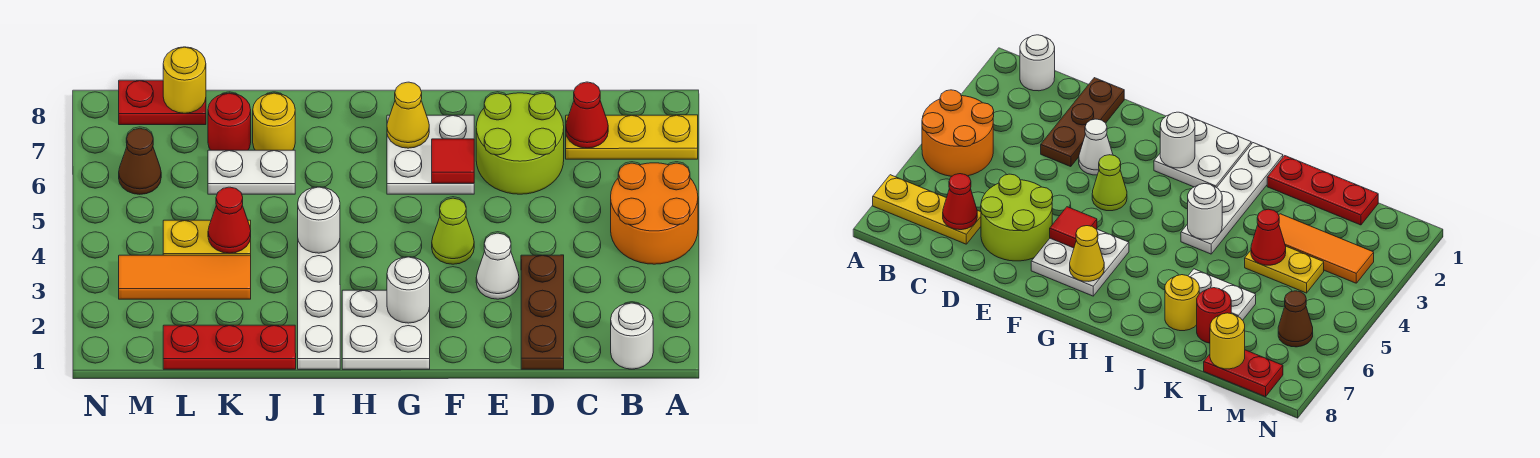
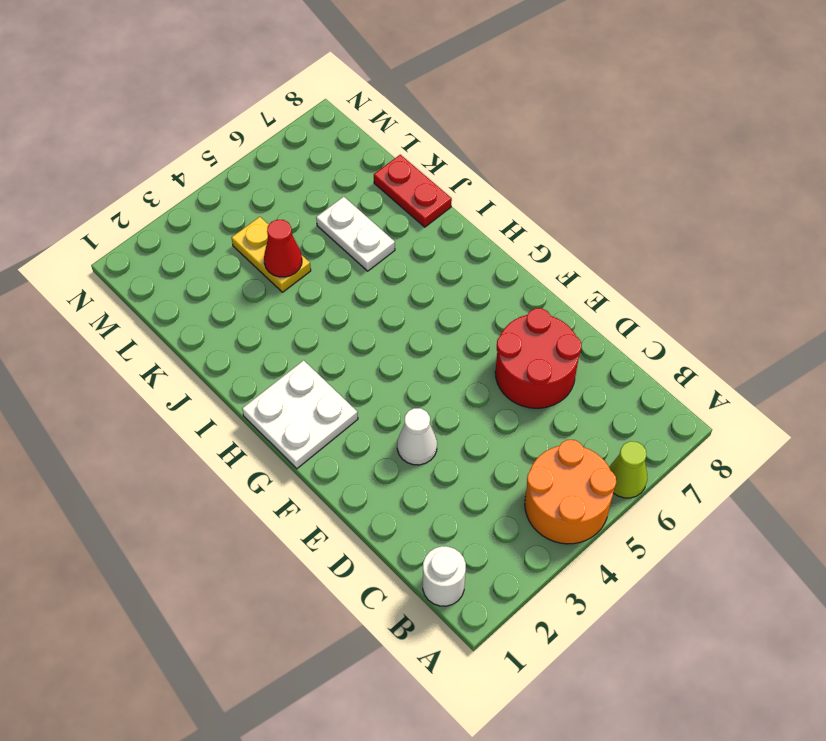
lime 1x1 cone [609,441,647,498] -> lime 1x1 cone moved to [432,198,474,264]
red 2x2 round brick [495,308,581,408] -> lime 2x2 round brick [476,93,564,194]
red 1x2 plate [374,155,452,227] -> red 1x2 plate moved to [119,80,206,125]
none -> yellow 1x3 plate [566,115,698,159]
none -> brown 1x3 plate [521,255,564,369]
none -> white 2x2 plate [387,115,474,194]

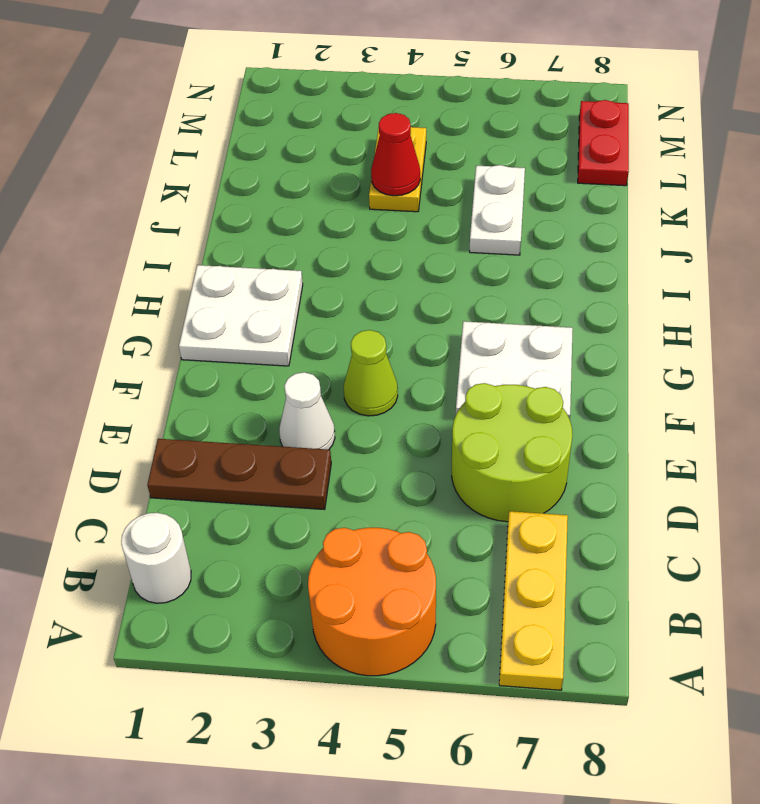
none -> white 1x4 plate [298,240,340,369]
none -> red 1x3 plate [163,325,296,369]
none -> yellow 1x1 round brick [253,93,295,150]

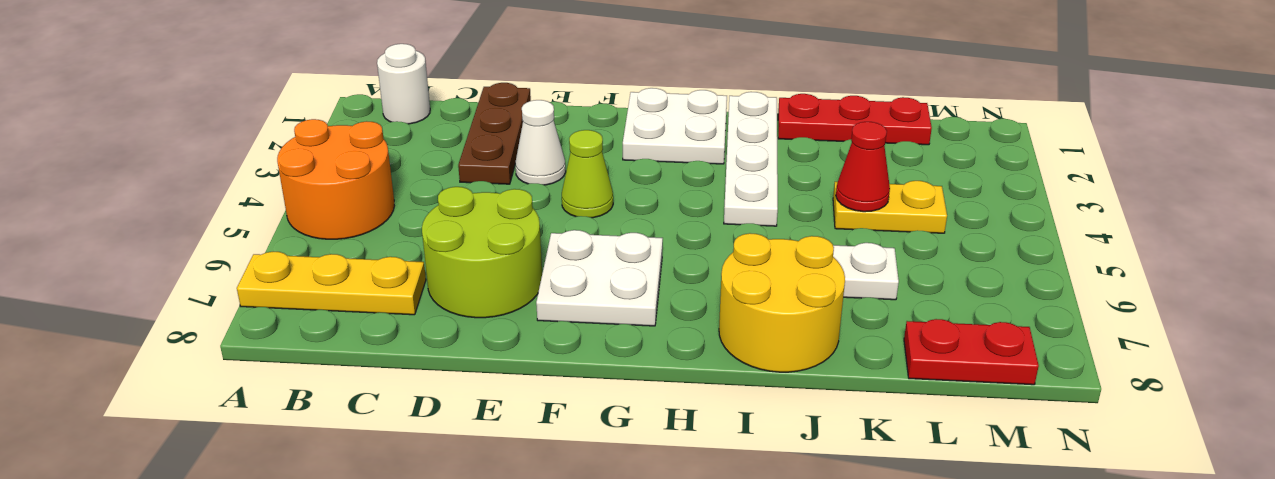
yellow 2x2 round brick [719,233,845,372] -> yellow 1x1 round brick [253,93,295,150]
none -> orange 1x3 tile [119,255,251,299]
none -> red 1x1 round brick [208,93,251,150]
none -> brown 1x1 cone [119,128,161,194]

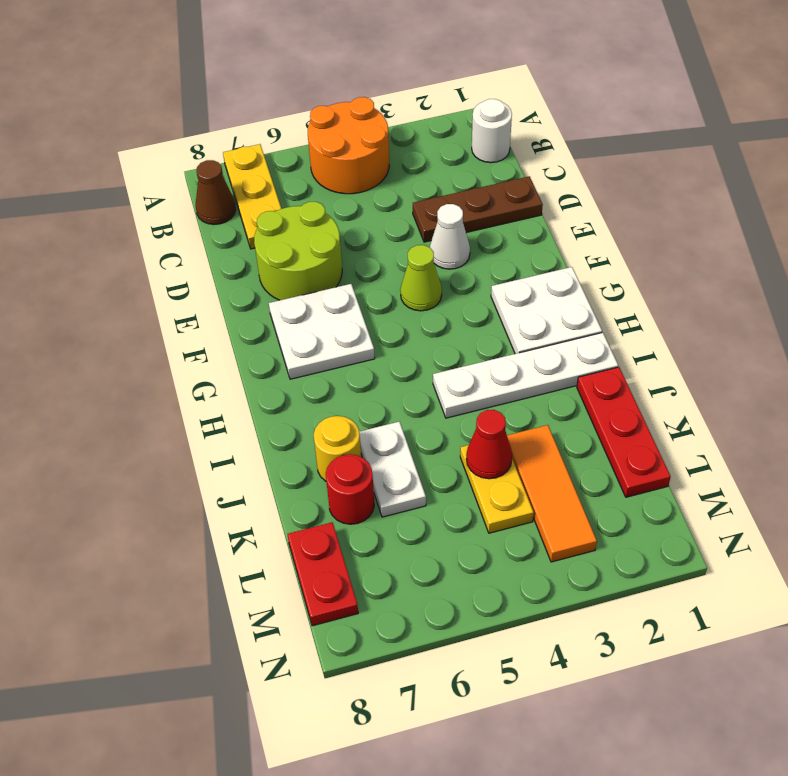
brown 1x1 cone [196,160,236,225] -> brown 1x1 cone moved to [119,128,161,194]
none -> red 1x1 cone [566,82,608,148]
none -> red 1x1 tile [432,139,474,183]
none -> white 1x1 round brick [387,257,430,323]

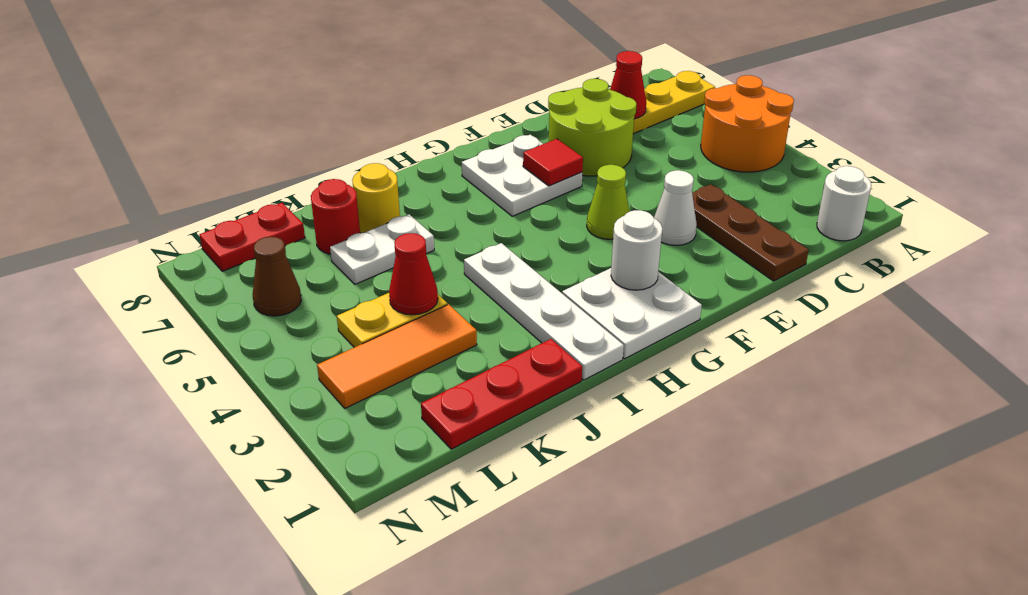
none -> yellow 1x1 cone [387,82,429,148]
none -> white 1x1 round brick [298,187,340,253]
none -> yellow 1x1 round brick [163,47,206,113]

